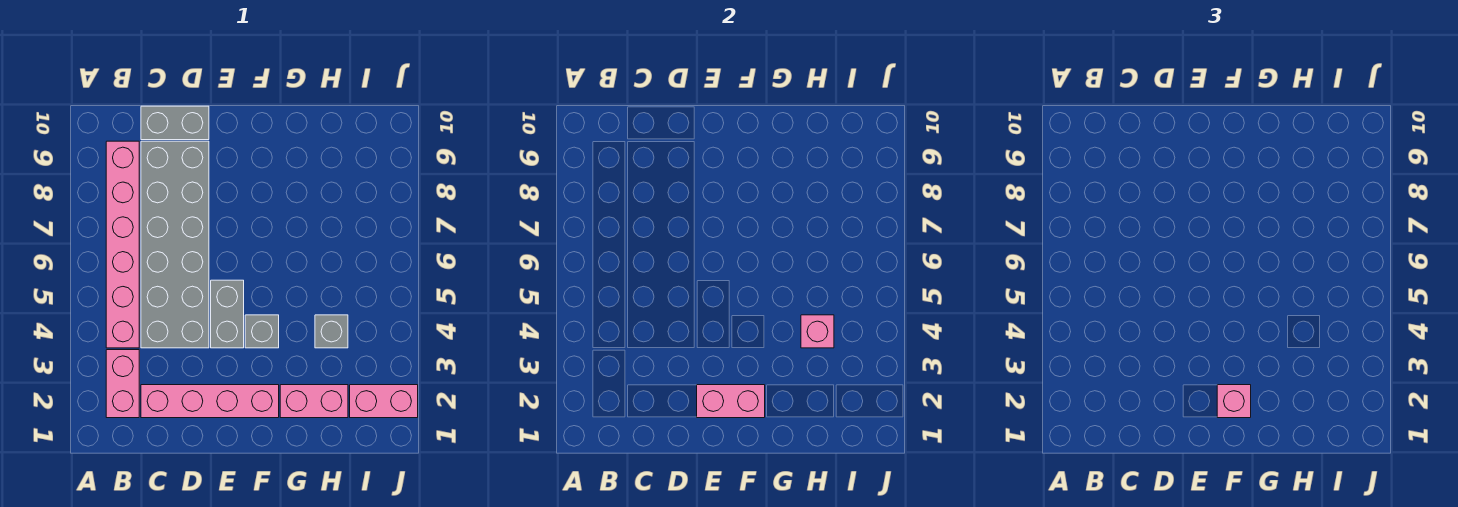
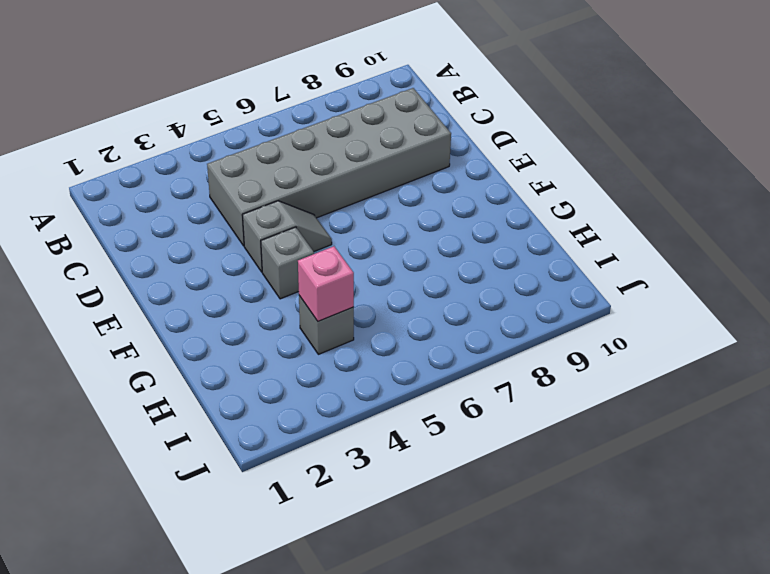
grey 1x2 slope [243,201,332,272] -> grey 1x2 brick [211,280,244,348]
none -> pink 1x2 brick [106,350,139,418]
none -> pink 1x6 brick [106,141,139,348]
none -> pink 1x4 brick [141,385,279,418]

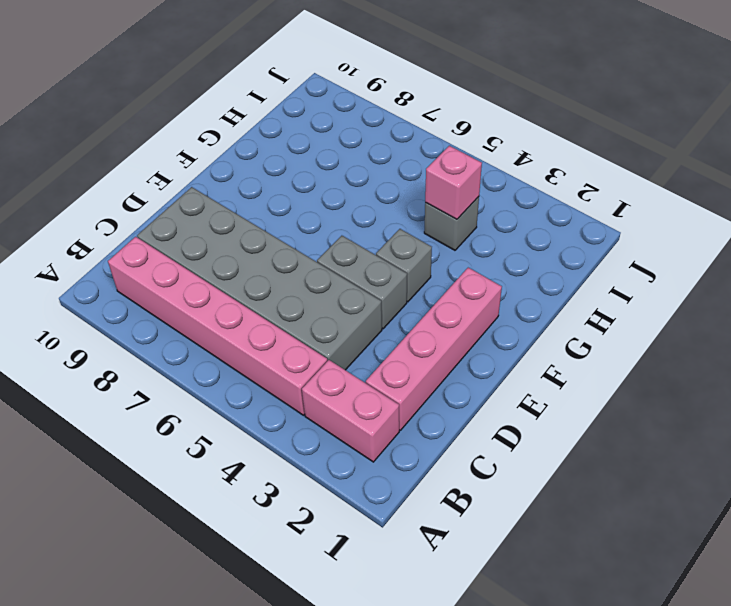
none -> grey 1x2 brick [141,106,209,140]
none -> pink 1x2 brick [280,385,348,418]
none -> pink 1x2 brick [350,385,418,418]

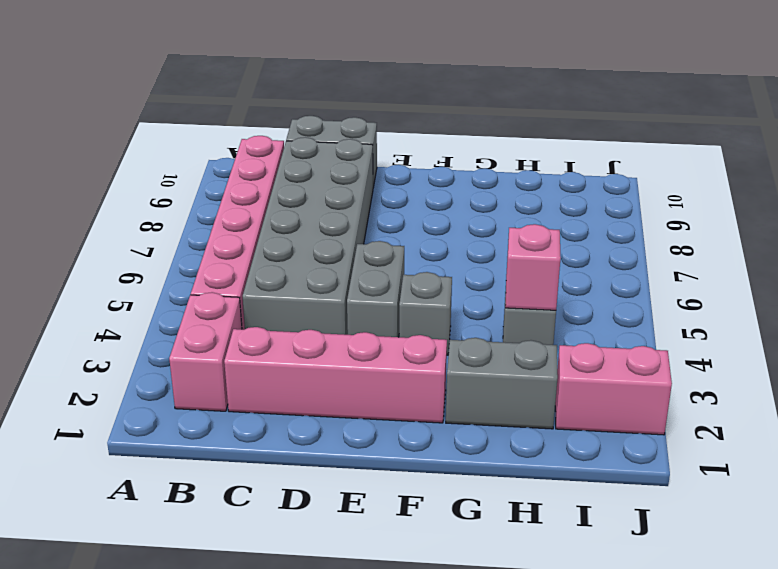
grey 1x2 brick [446,338,558,429] -> pink 1x2 brick [280,385,348,418]
none -> pink 1x2 brick [697,385,765,418]
none -> pink 1x1 brick [1217,385,1251,418]

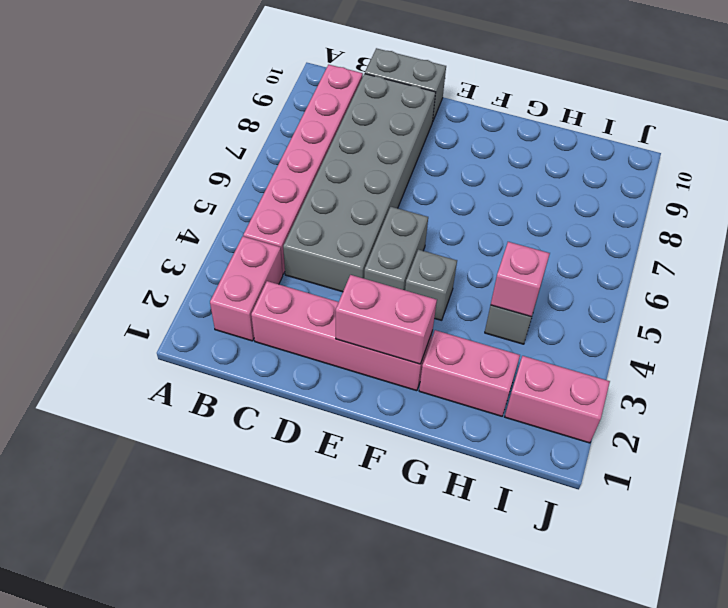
none -> pink 1x1 brick [1217,385,1251,418]

